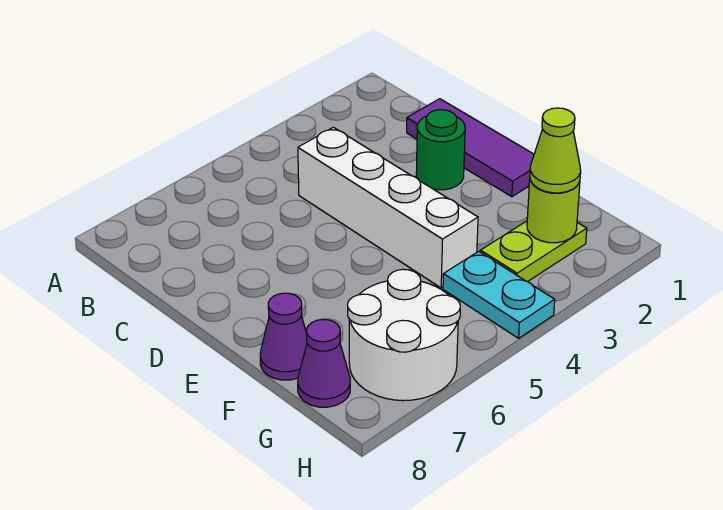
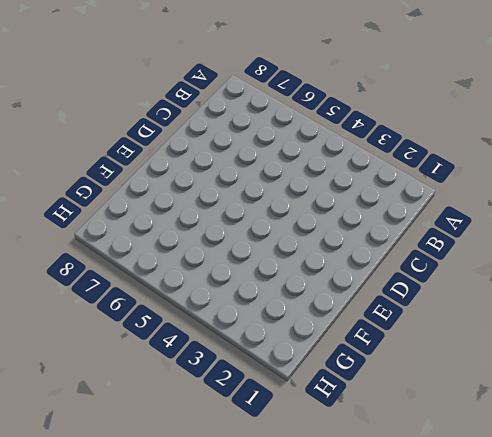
none -> purple 1x3 tile [407,99,534,197]
none -> white 1x4 brick [298,127,478,288]

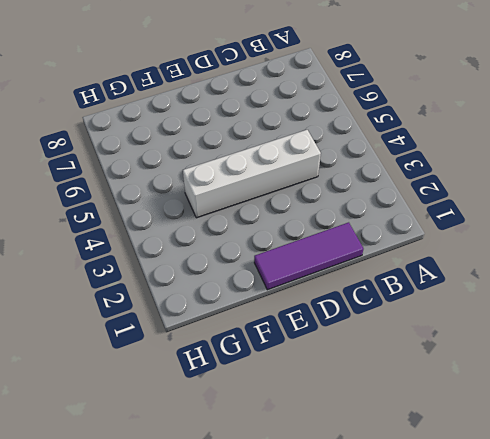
none -> green 1x1 round brick [416,110,465,190]
none -> purple 1x1 cone [260,293,307,380]

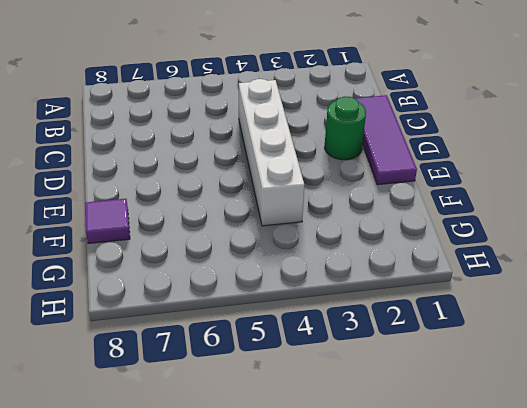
purple 1x1 tile [85,199,130,244] -> purple 1x1 cone [260,293,307,380]
none -> lime 1x2 plate [480,221,587,282]
none -> cyan 1x2 plate [443,251,555,338]

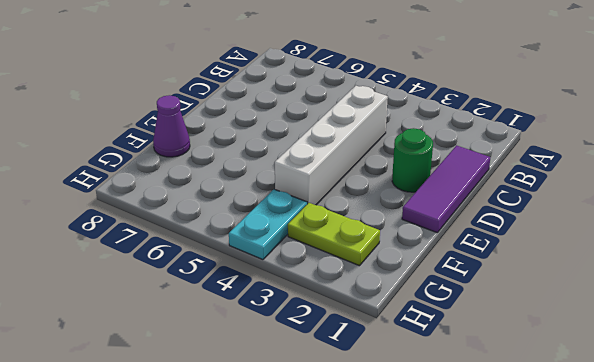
none -> white 2x2 round brick [348,269,460,401]
none -> purple 1x1 cone [298,319,350,407]

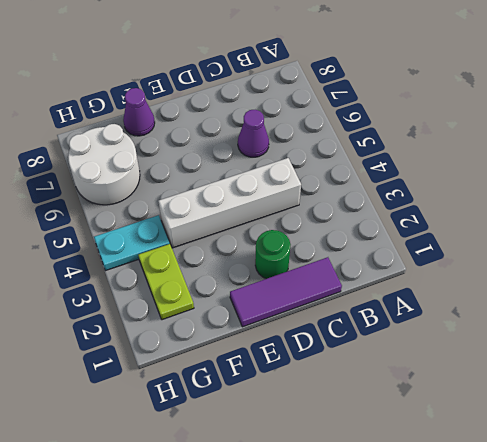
purple 1x1 cone [238,110,269,157] -> purple 1x1 cone moved to [298,319,350,407]
none -> lime 1x1 round brick [527,181,580,243]
none -> lime 1x1 cone [530,108,581,193]

